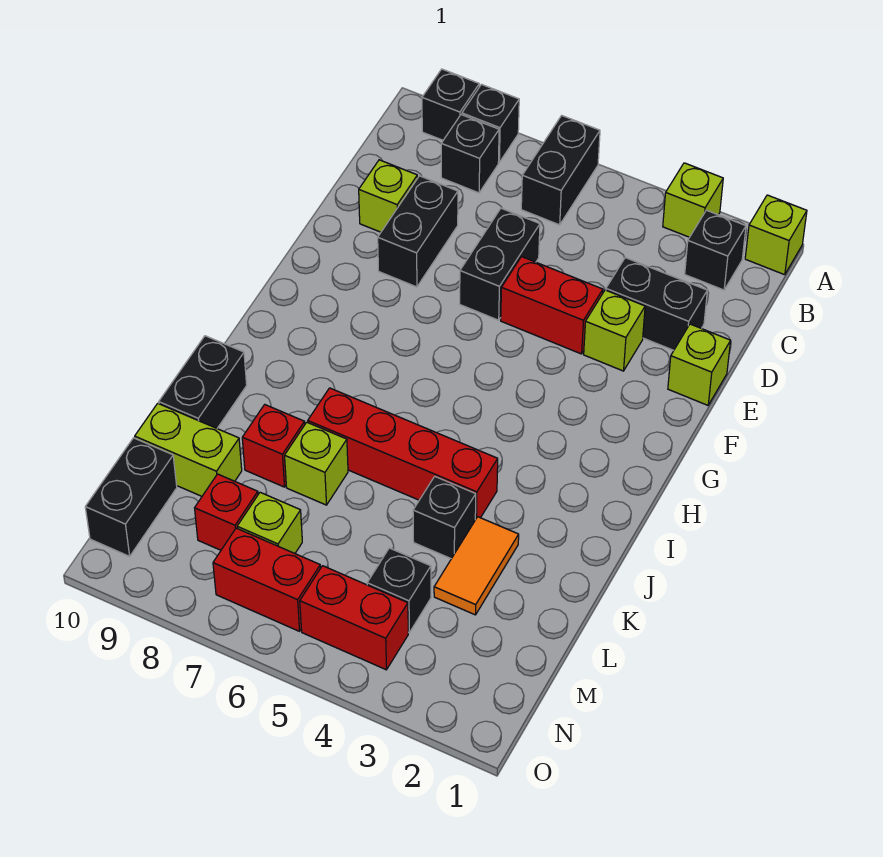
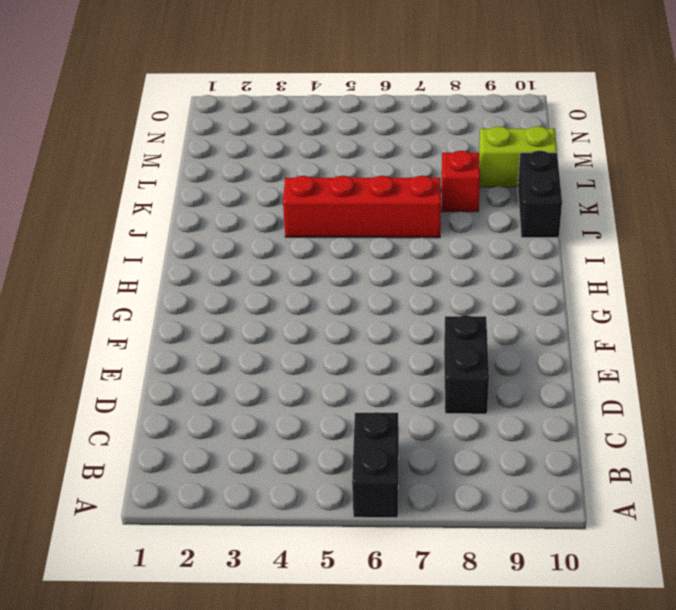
none -> lime 1x1 brick [745,195,807,275]
none -> lime 1x1 brick [663,163,723,237]
none -> black 1x1 brick [462,84,519,162]

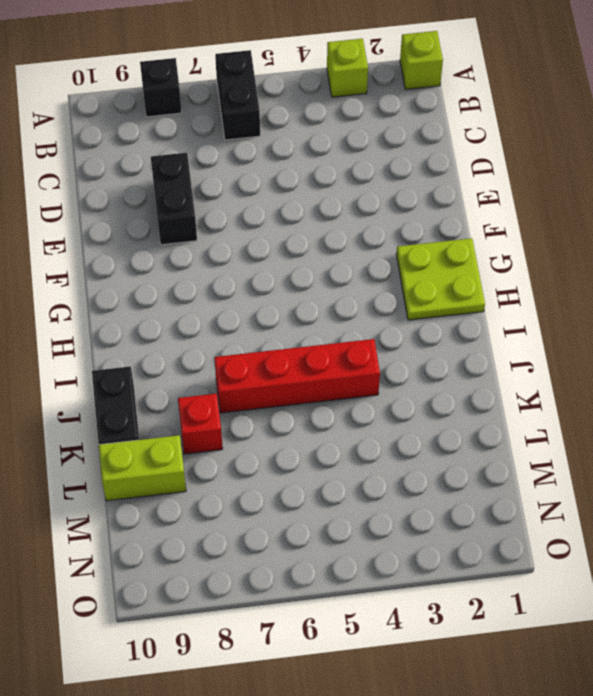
lime 2x2 plate [396,238,485,320] -> none
none -> black 1x1 brick [422,69,479,140]
none -> black 1x1 brick [685,210,746,290]
none -> black 1x1 brick [441,115,499,193]

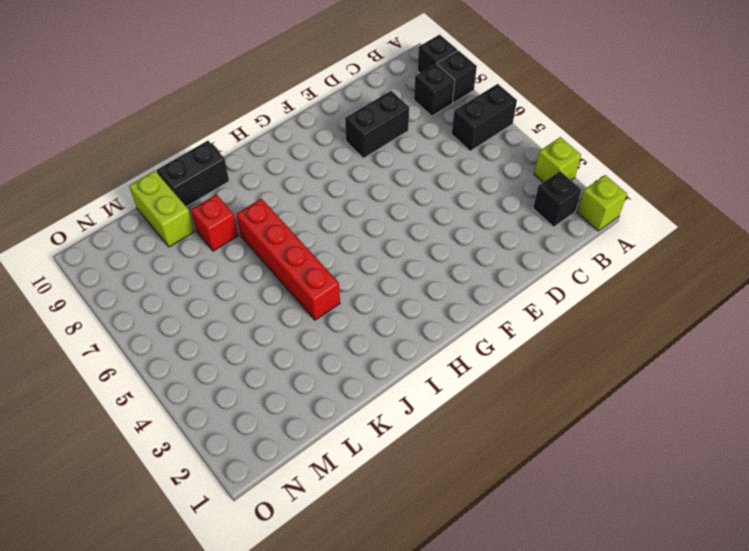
none -> black 1x2 brick [606,258,707,350]
none -> black 1x2 brick [460,208,540,320]
none -> lime 1x1 brick [359,160,417,232]

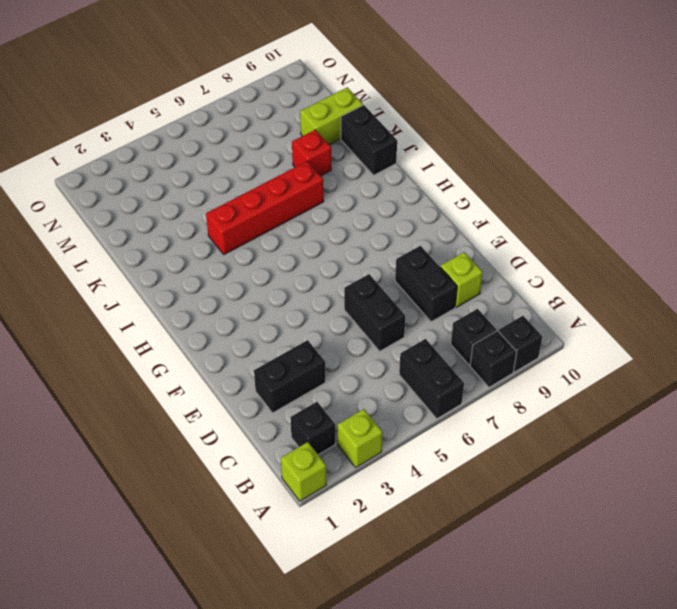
none -> lime 1x1 brick [668,324,730,405]
none -> lime 1x1 brick [584,290,645,371]
none -> red 1x2 brick [501,257,603,354]

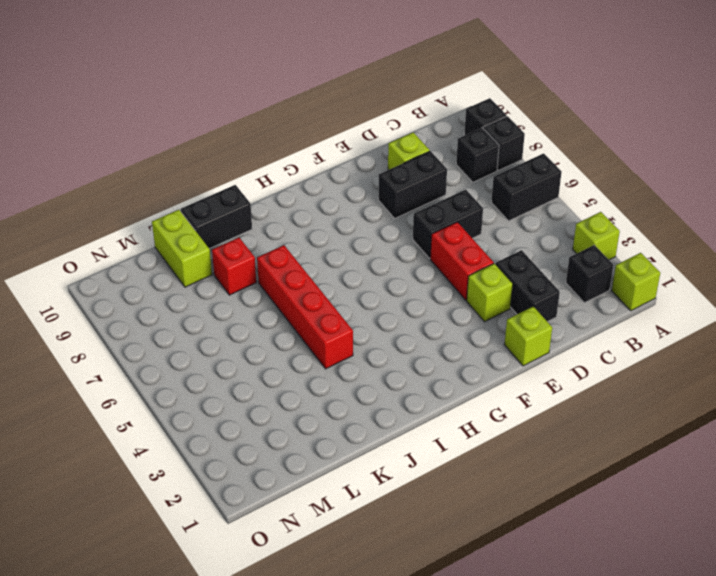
none -> orange 1x2 tile [434,517,519,615]
none -> black 1x1 brick [413,477,476,559]
none -> lime 1x1 brick [285,422,348,505]

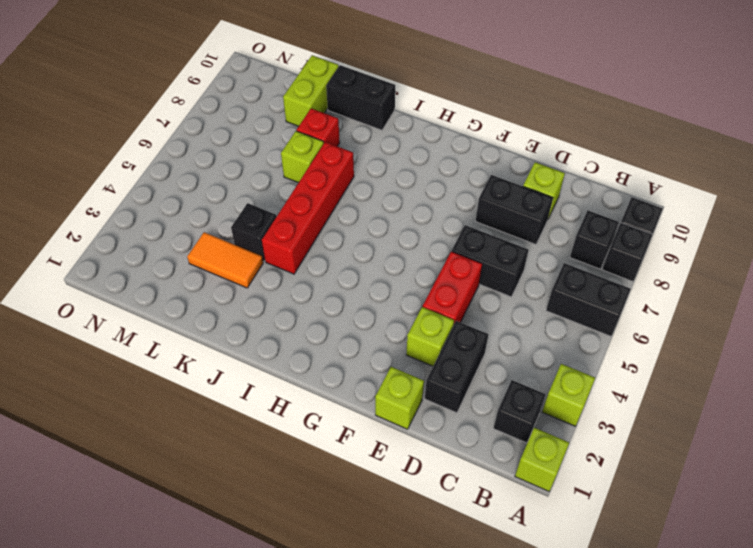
none -> black 1x1 brick [367,548,431,632]
none -> lime 1x1 brick [237,492,302,553]
none -> red 1x1 brick [195,474,258,550]

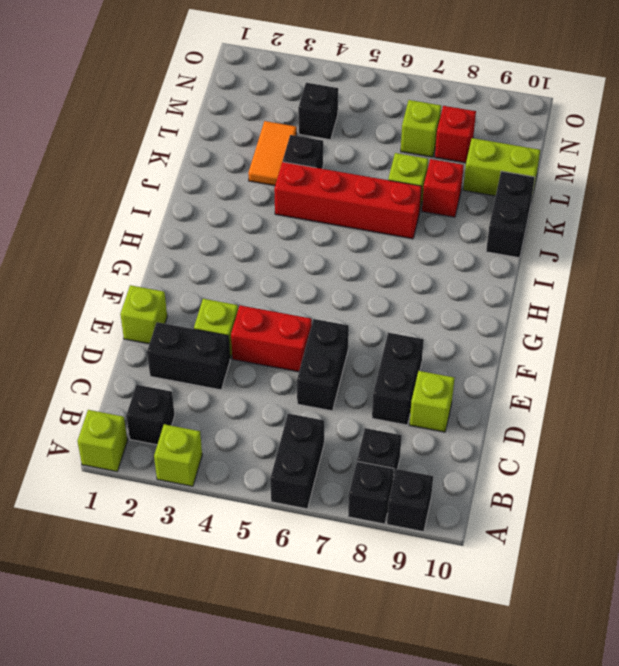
none -> black 1x2 brick [85,438,177,556]
none -> red 1x2 brick [300,566,408,670]
none -> red 1x2 brick [213,528,320,631]

